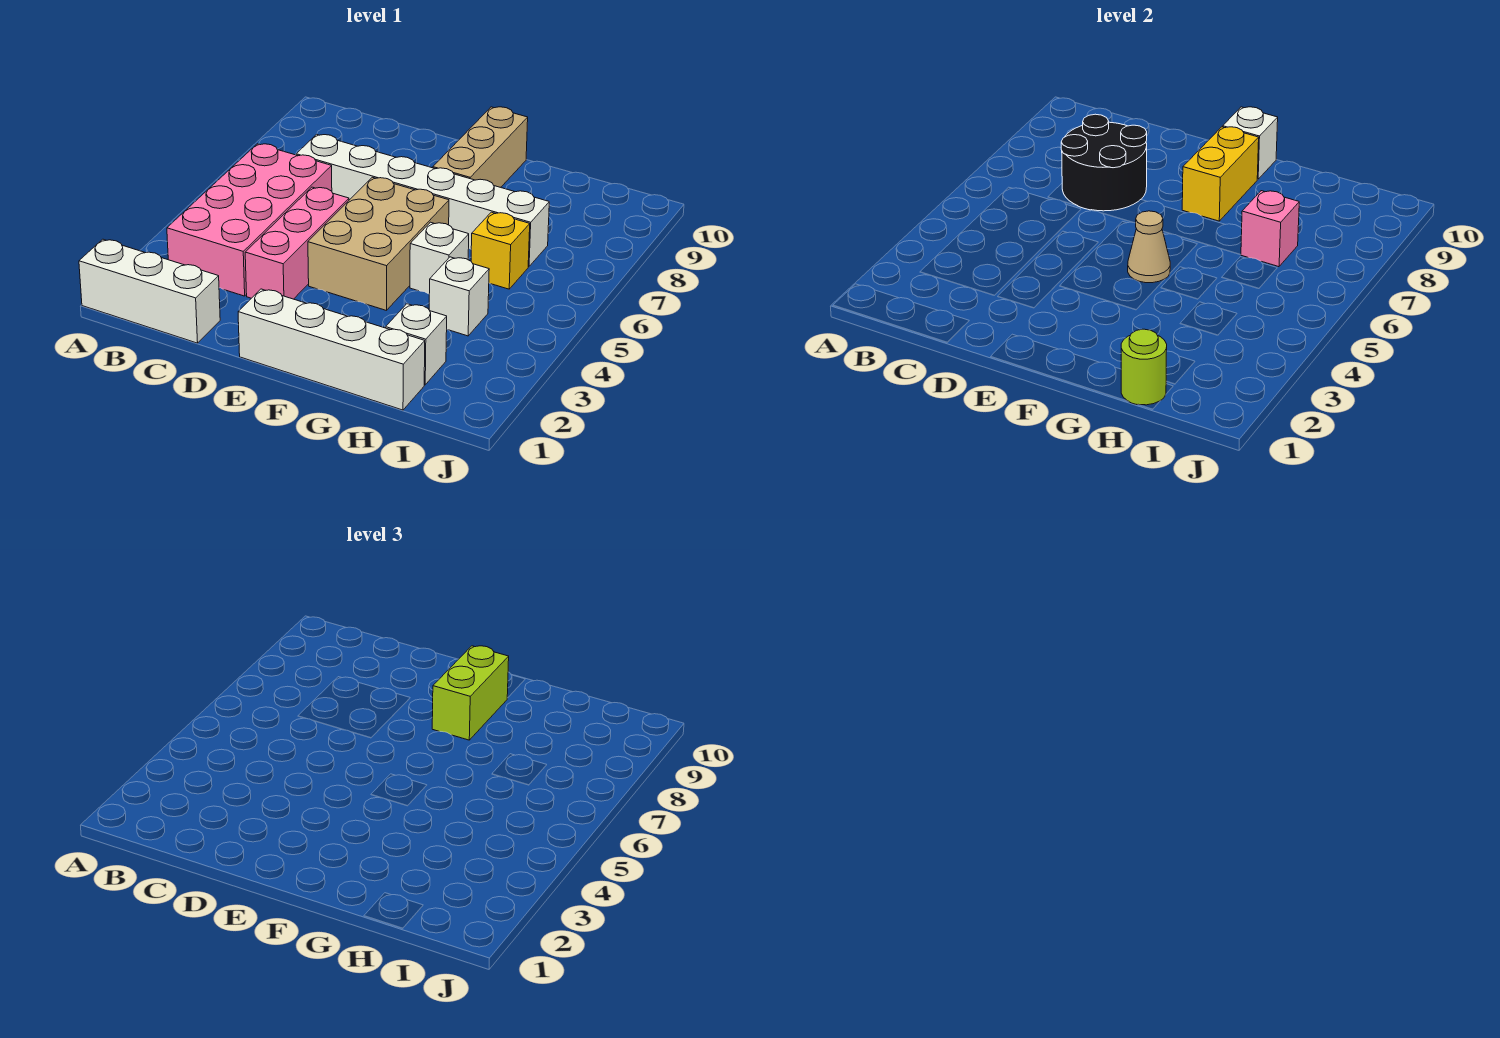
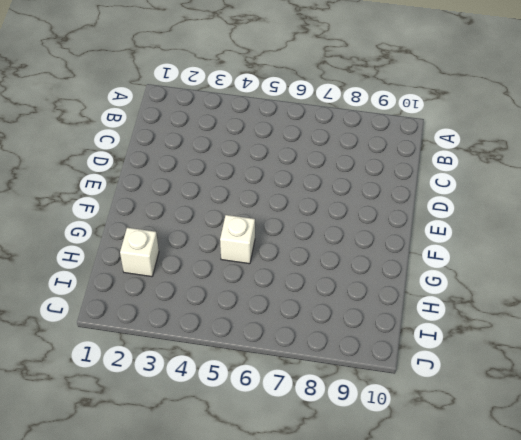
none -> white 1x3 brick [79,239,220,343]
none -> pink 2x4 brick [167,144,332,296]
none -> white 1x6 brick [296,134,549,267]

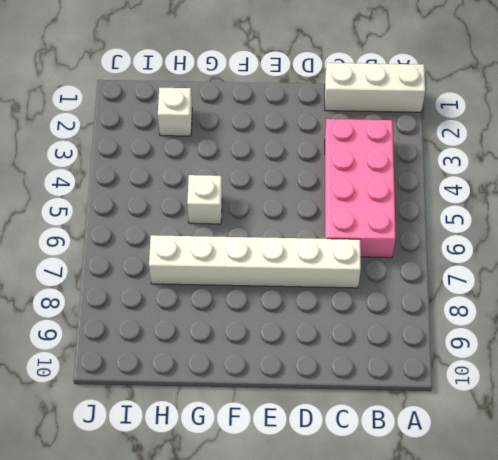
none -> pink 1x3 brick [245,187,349,299]
none -> white 1x4 brick [238,289,425,410]
none -> tan 2x3 brick [308,177,449,311]

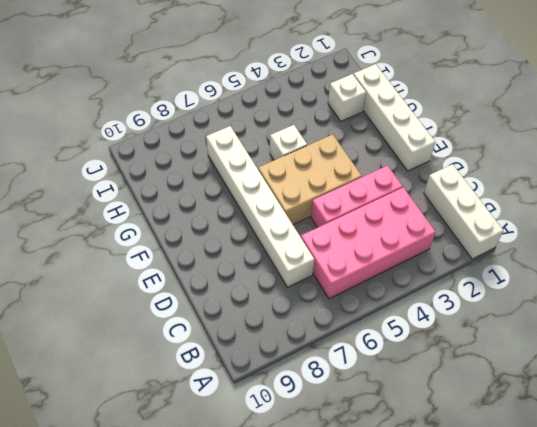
none -> tan 1x3 brick [433,107,528,187]
none -> white 1x1 brick [429,257,489,336]
none -> yellow 1x1 brick [471,212,530,289]

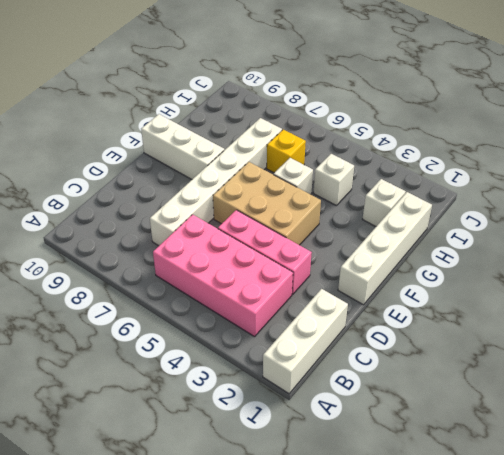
white 1x3 brick [141,114,224,179] -> tan 1x3 brick [433,107,528,187]
none -> black 2x2 round brick [1061,114,1147,211]
none -> tan 1x1 cone [1128,211,1170,283]
none -> yellow 1x2 brick [1182,127,1259,221]

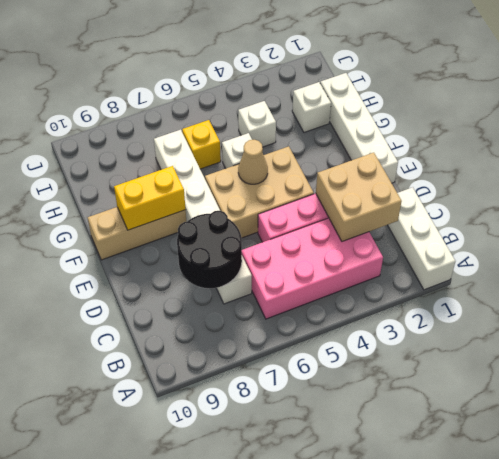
tan 2x2 brick [316,153,402,241] -> none
none -> white 1x1 brick [1223,107,1278,179]
none -> lime 1x1 round brick [1121,329,1167,405]
none -> pink 1x1 brick [1241,191,1299,267]

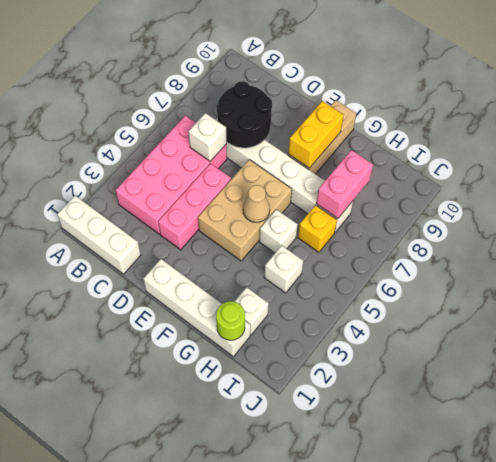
white 1x1 brick [189,113,227,161] -> white 1x1 brick moved to [1223,107,1278,179]
pink 1x2 brick [316,150,373,218] -> pink 1x1 brick [1241,191,1299,267]
none -> lime 1x2 brick [432,646,509,740]

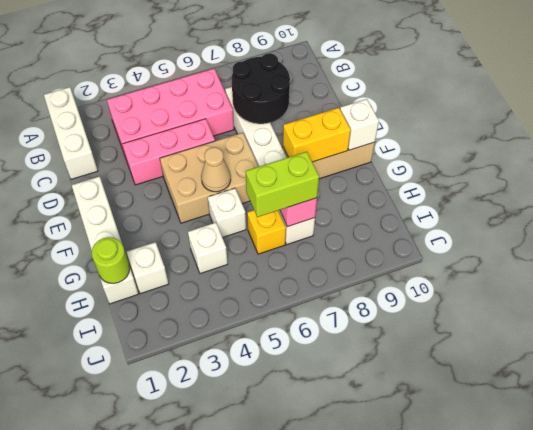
lime 1x2 brick [246,152,319,217] -> lime 1x2 brick moved to [432,646,509,740]

